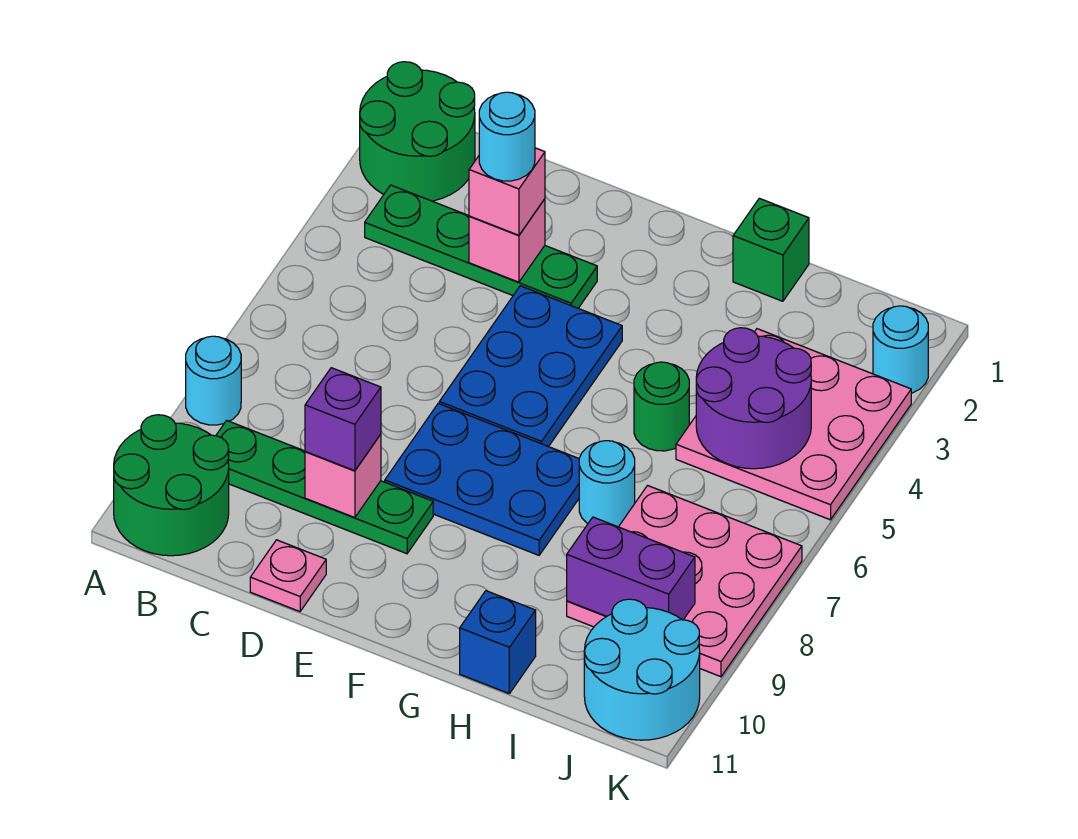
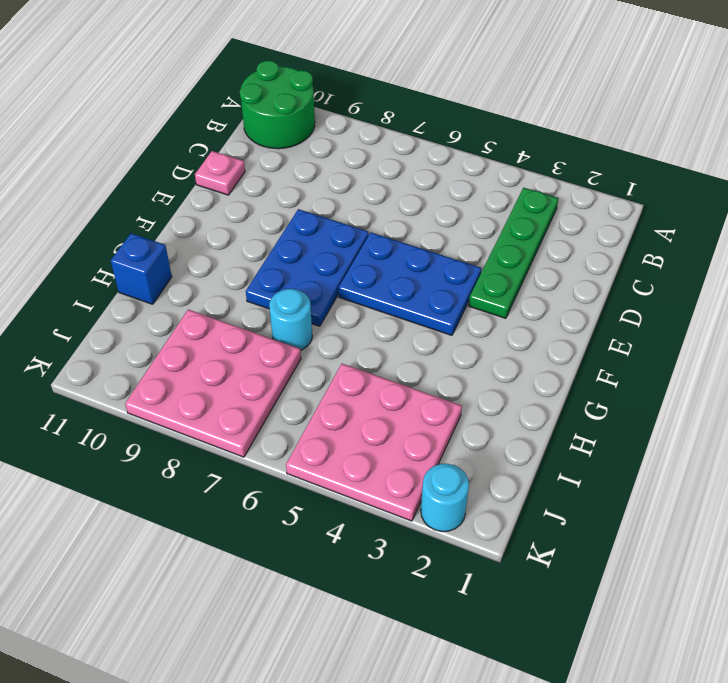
none -> green 2x2 round brick [360,62,475,201]
none -> cyan 1x1 round brick [186,336,241,425]
none -> green 1x4 plate [216,420,433,554]

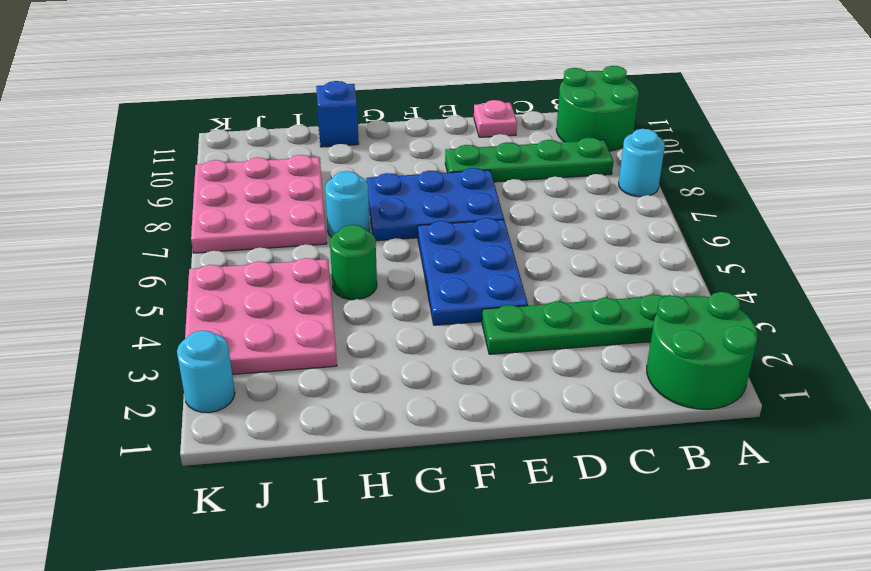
none -> green 1x1 brick [733,198,809,301]
none -> cyan 2x2 round brick [584,599,700,740]
none -> pink 1x1 brick [469,199,545,282]

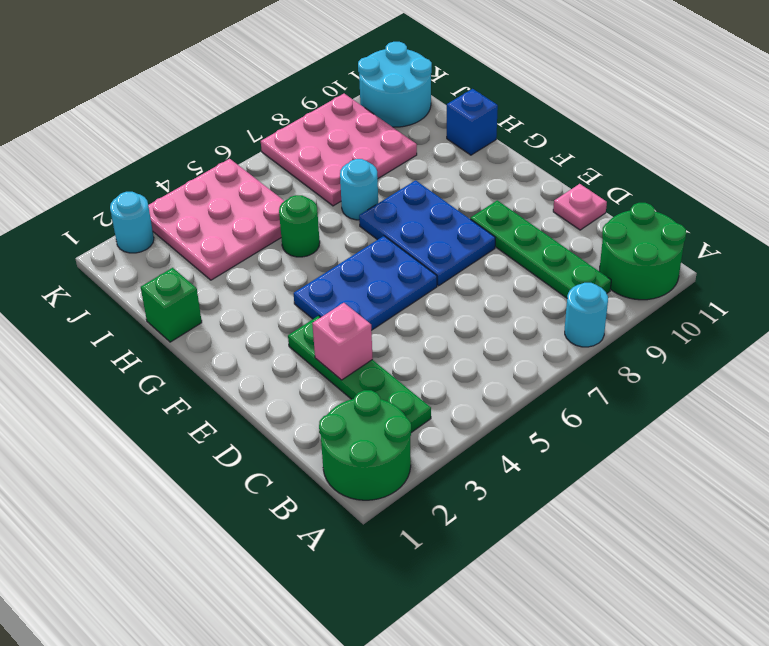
none -> pink 1x1 brick [305,434,381,518]
none -> purple 2x2 round brick [696,328,811,469]
none -> purple 1x2 brick [567,517,695,620]

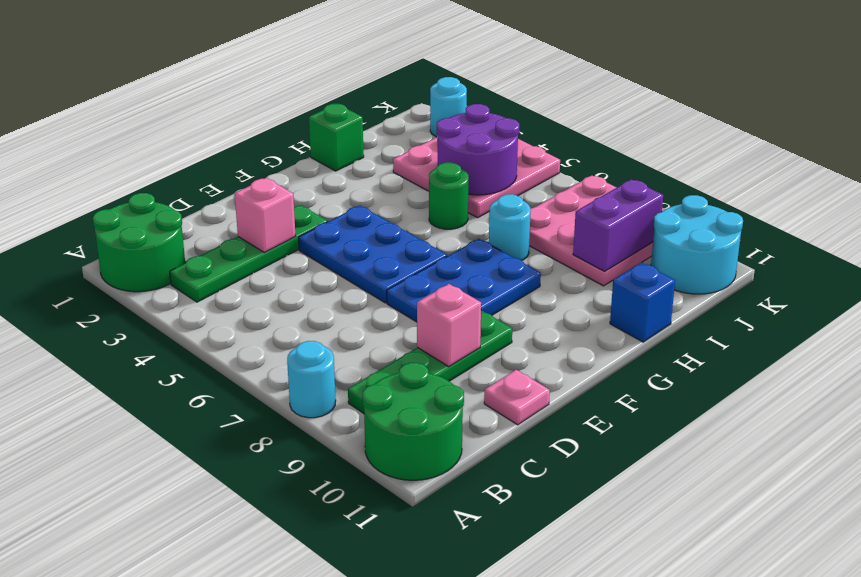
none -> pink 1x1 brick [469,148,545,235]
none -> purple 1x1 brick [305,368,381,471]
none -> cyan 1x1 round brick [479,92,535,181]

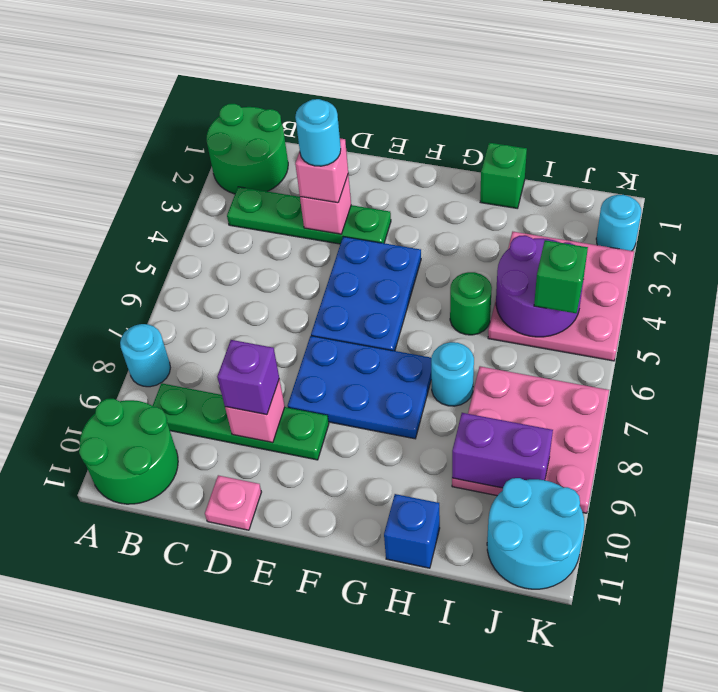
green 1x1 brick [534,240,588,313] -> none

